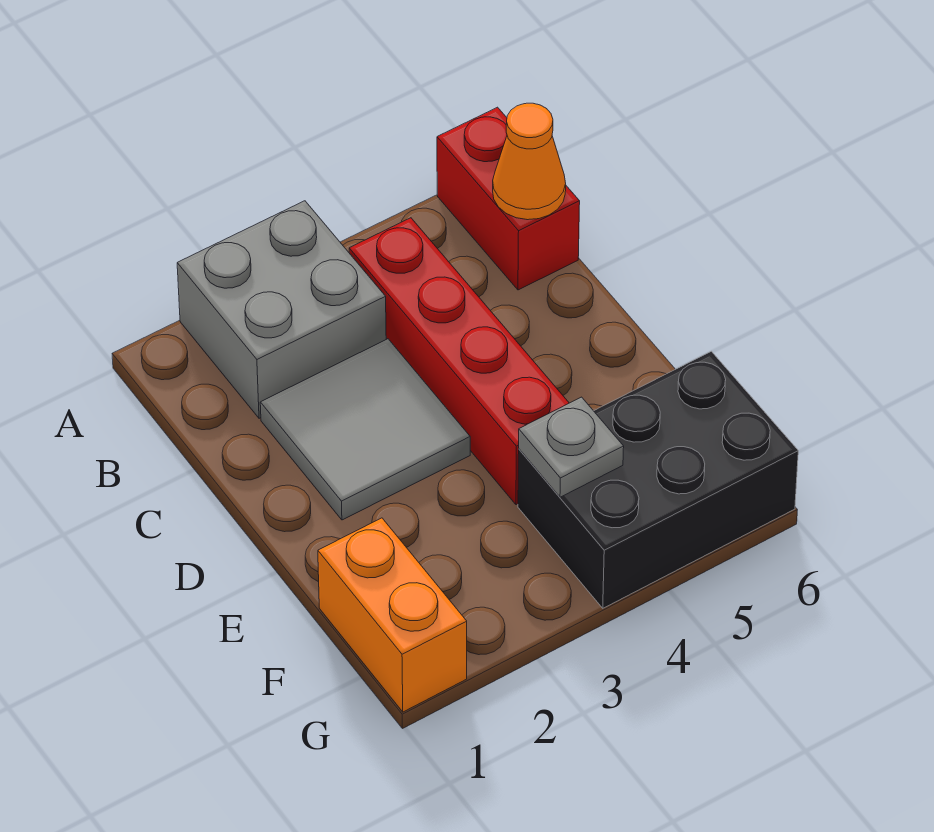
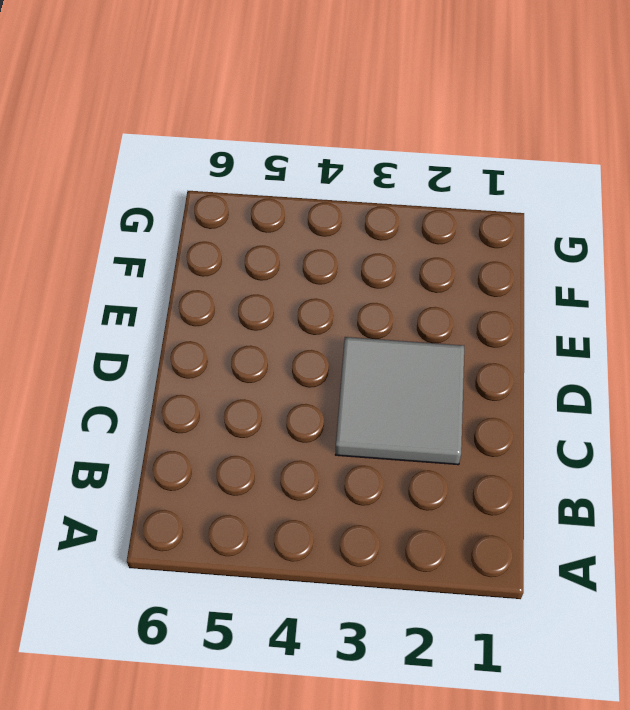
none -> grey 2x2 brick [177,201,386,418]
none -> red 1x2 brick [437,107,580,290]

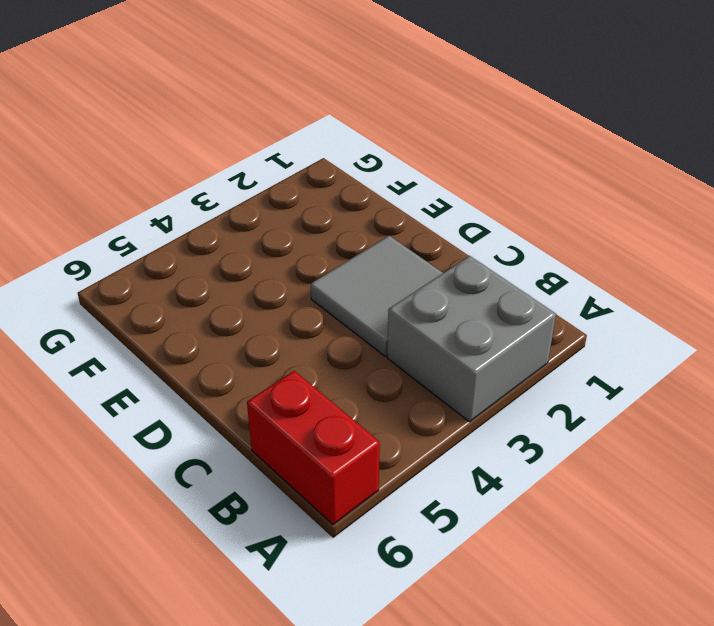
none -> red 1x4 brick [349,218,569,505]
none -> orange 1x2 brick [318,518,467,712]

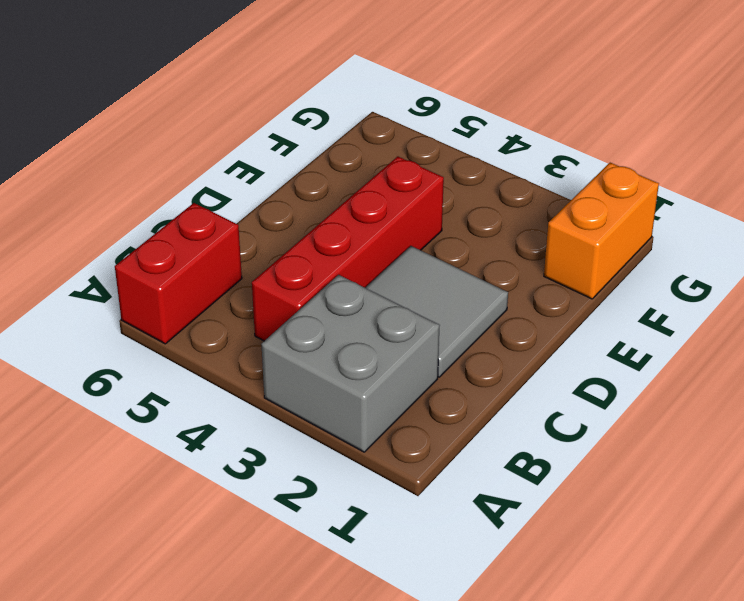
none -> black 2x3 brick [518,351,798,608]
none -> orange 1x1 cone [493,103,566,220]

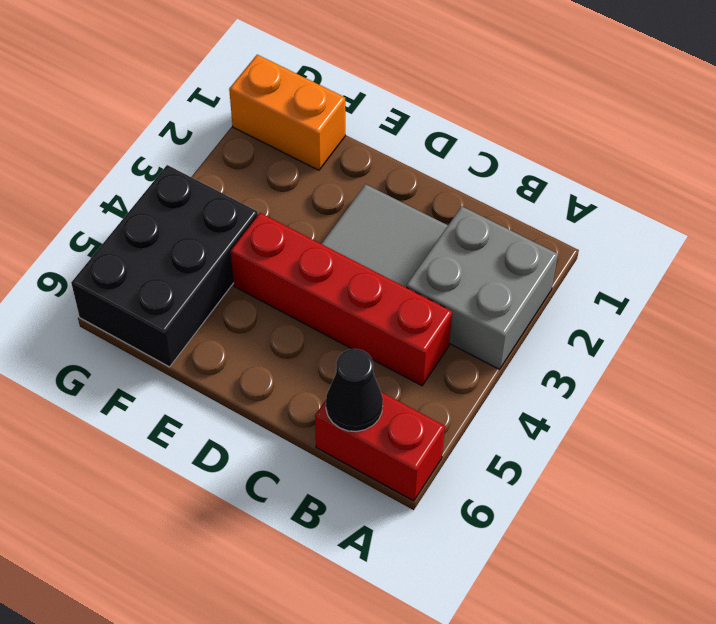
black 1x1 cone [326,349,383,432] -> orange 1x1 cone [493,103,566,220]
none -> grey 1x1 plate [519,397,624,497]

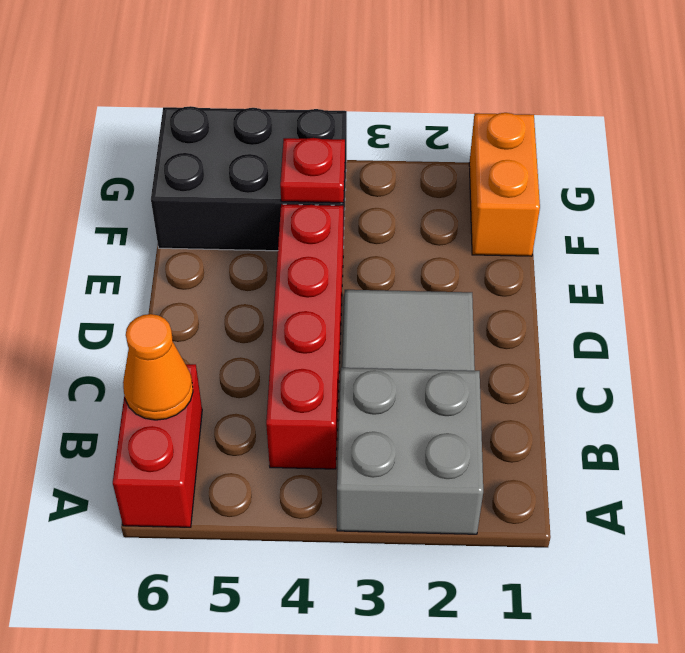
red 1x1 plate [280,138,345,203] -> grey 1x1 plate [519,397,624,497]

